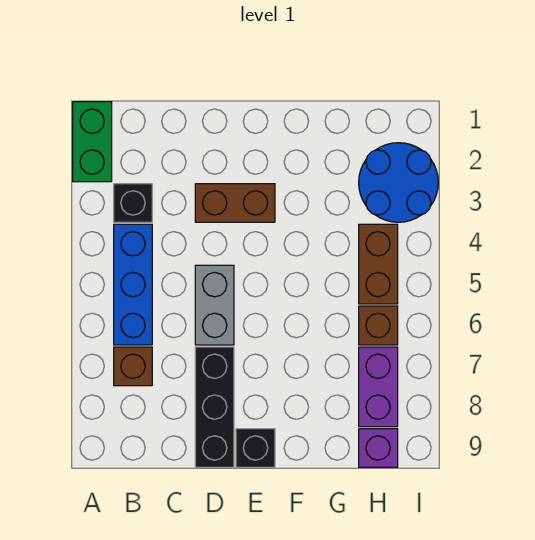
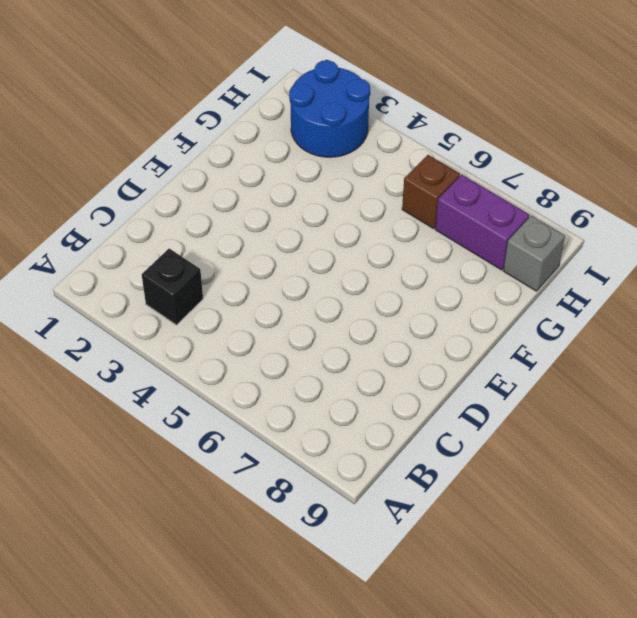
grey 1x1 brick [503,216,565,291] -> purple 1x1 brick [359,429,398,467]
none -> green 1x2 brick [73,102,112,182]
none -> blue 1x3 brick [114,224,152,345]
none -> brown 1x1 brick [114,347,152,386]

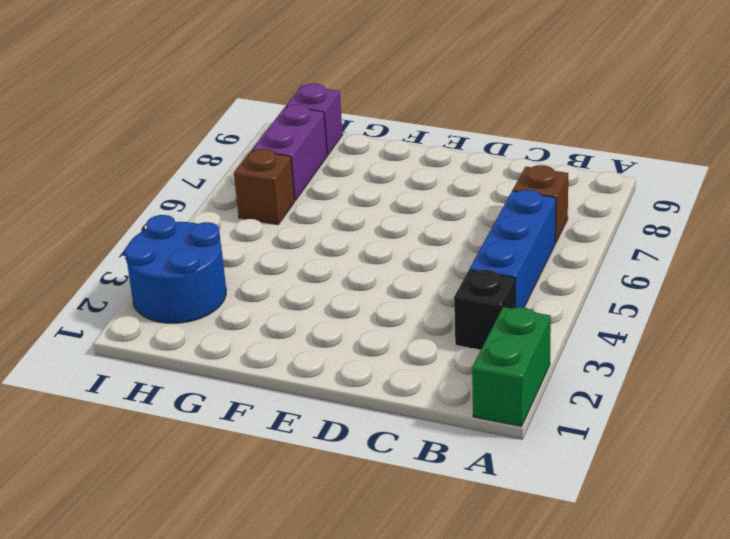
none -> brown 1x2 brick [195,184,275,222]
none -> grey 1x2 brick [195,265,234,345]
none -> black 1x3 brick [195,347,234,467]

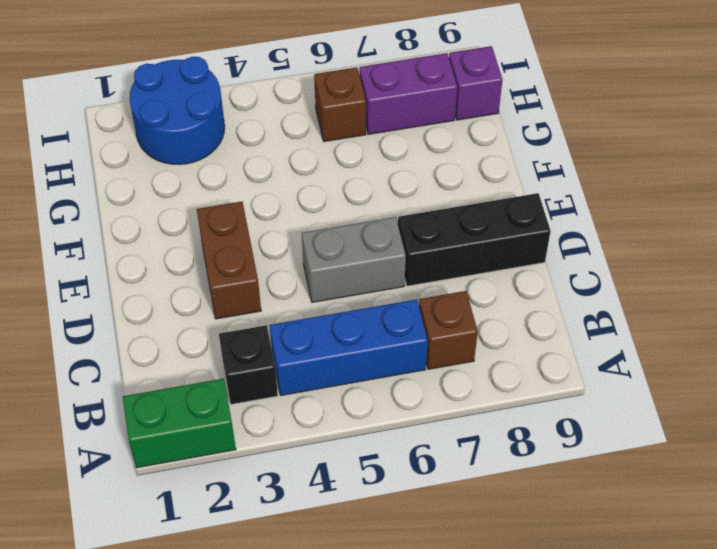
none -> black 1x1 brick [236,429,275,467]
none -> brown 1x2 brick [359,224,398,304]

